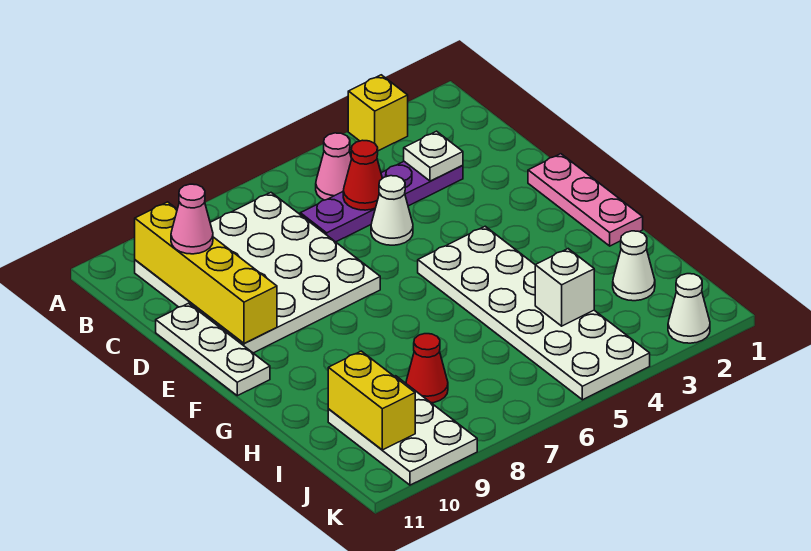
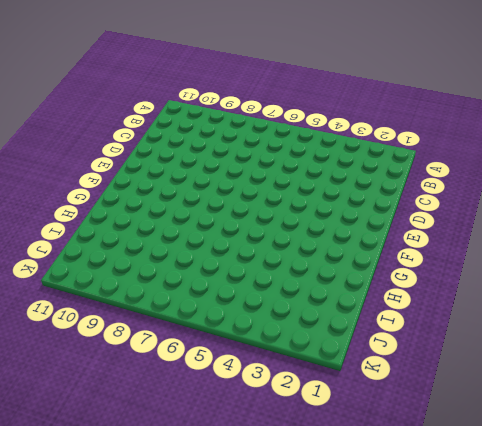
none -> yellow 1x1 brick [348,75,408,151]
none -> pink 1x1 cone [316,133,352,200]
none -> white 4x4 plate [135,193,380,353]

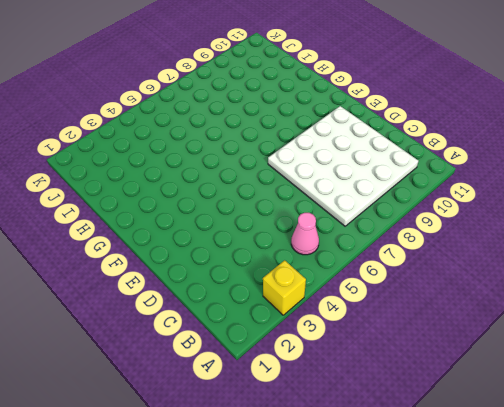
none -> purple 1x4 plate [300,162,463,242]
none -> white 1x1 cone [371,176,413,245]
none -> white 1x3 plate [156,303,270,396]

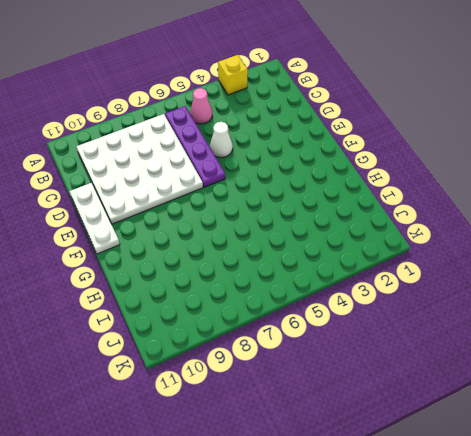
purple 1x4 plate [165,106,225,187] -> purple 1x4 plate turned to [300,162,463,242]
none -> pink 1x3 plate [528,154,643,246]
none -> white 2x6 plate [418,226,650,400]
none -> white 1x1 cone [613,231,655,301]

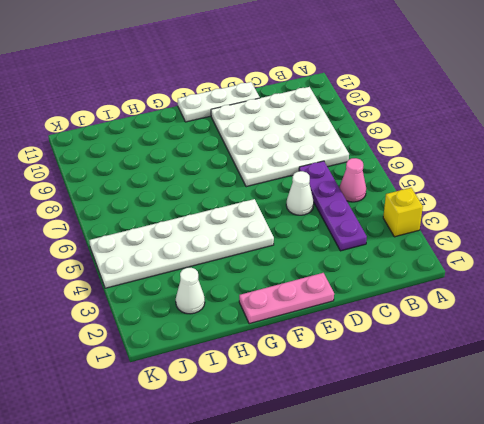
none -> red 1x1 cone [406,334,448,403]
none -> white 2x3 plate [328,376,477,485]
none -> white 1x1 cone [668,274,710,343]

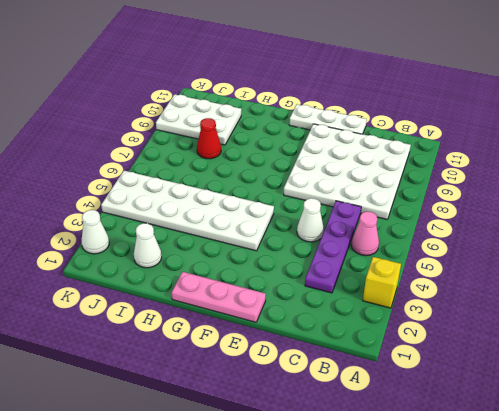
none -> yellow 1x4 brick [135,202,277,344]
none -> white 1x1 plate [404,131,463,181]
none -> red 1x1 cone [343,140,382,210]

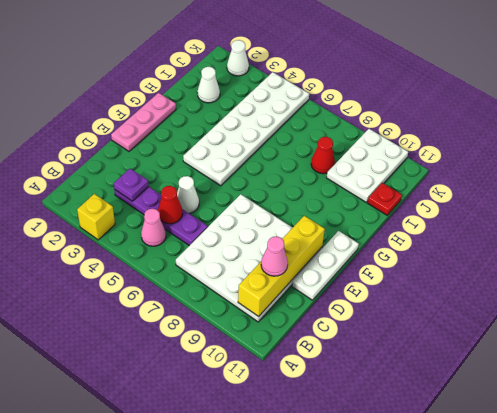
purple 1x1 plate [114,169,149,201] -> white 1x1 plate [404,131,463,181]
red 1x1 plate [368,183,402,215] -> none
none -> white 1x1 brick [535,249,594,326]
none -> yellow 1x2 brick [328,351,415,450]

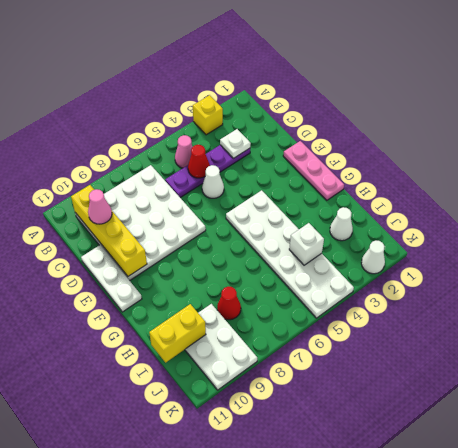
yellow 1x2 brick [149,304,206,362] -> yellow 1x2 brick turned to [328,351,415,450]

